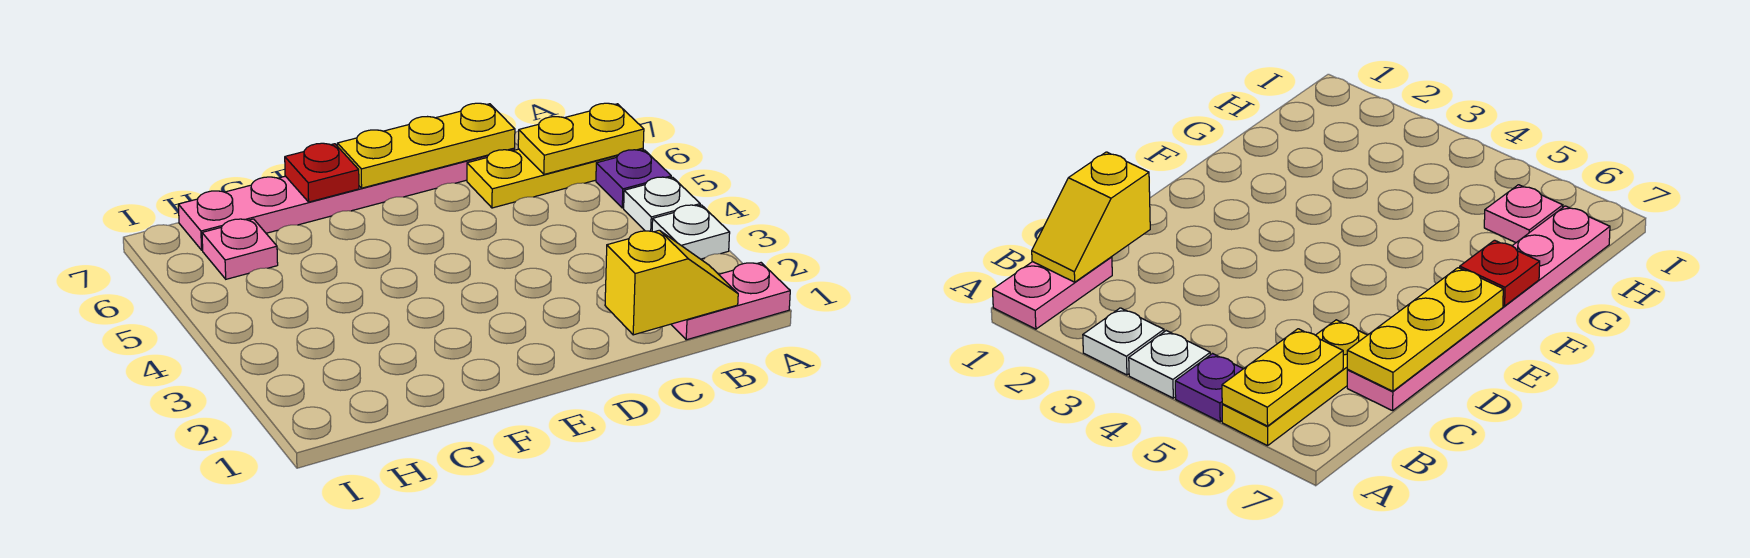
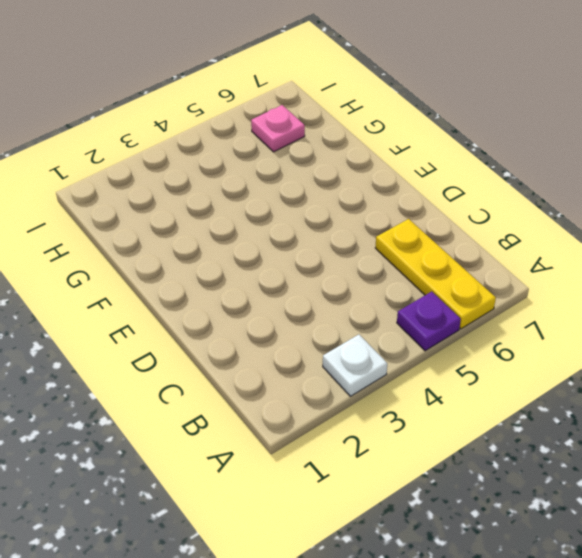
none -> pink 1x2 plate [671,263,790,340]
none -> white 1x1 plate [624,177,700,231]

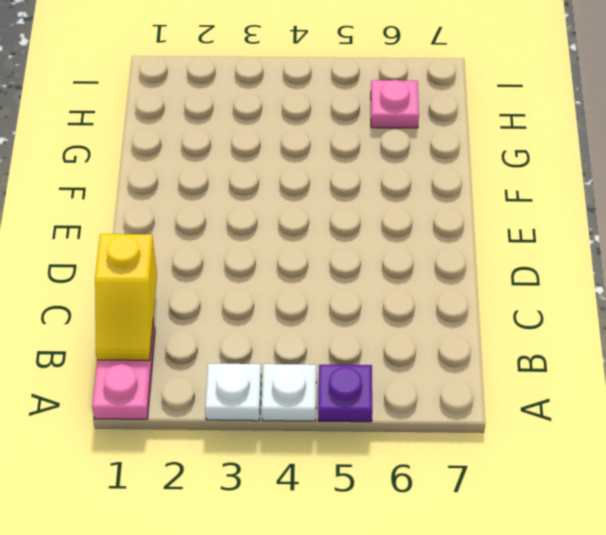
none -> yellow 1x3 plate [467,148,643,208]
none -> pink 1x6 plate [178,148,515,250]

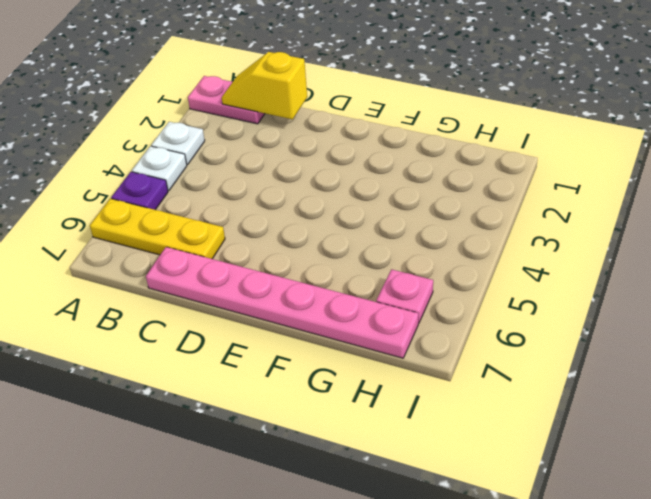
none -> yellow 1x2 plate [518,103,644,174]
none -> yellow 1x3 plate [337,103,515,188]

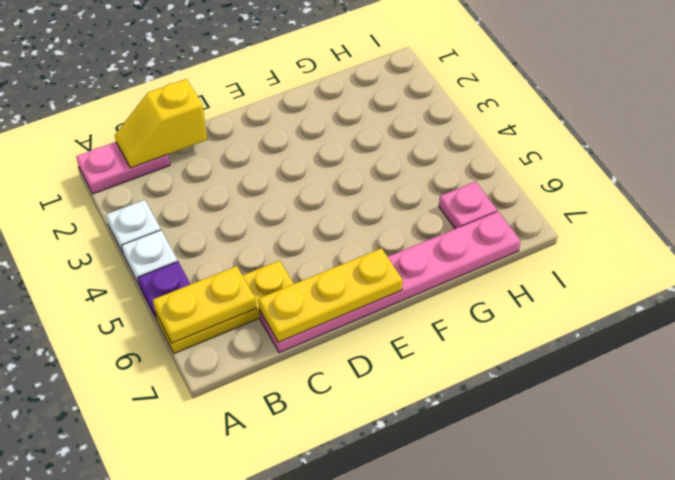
none -> red 1x1 plate [285,143,359,202]

